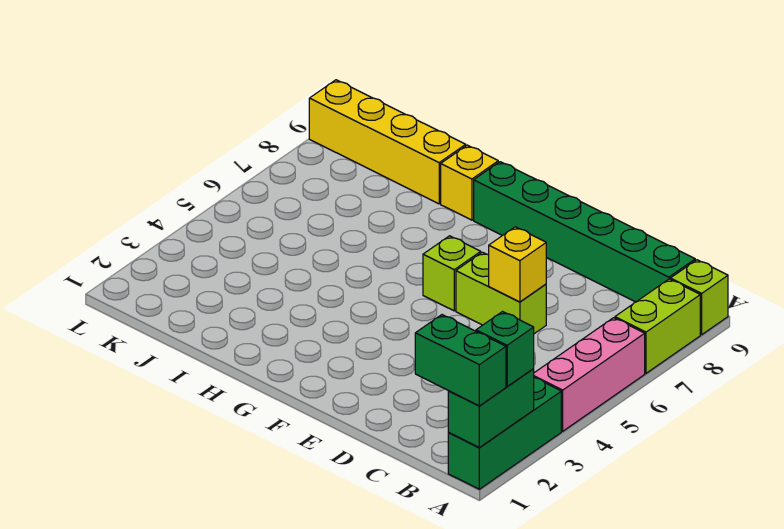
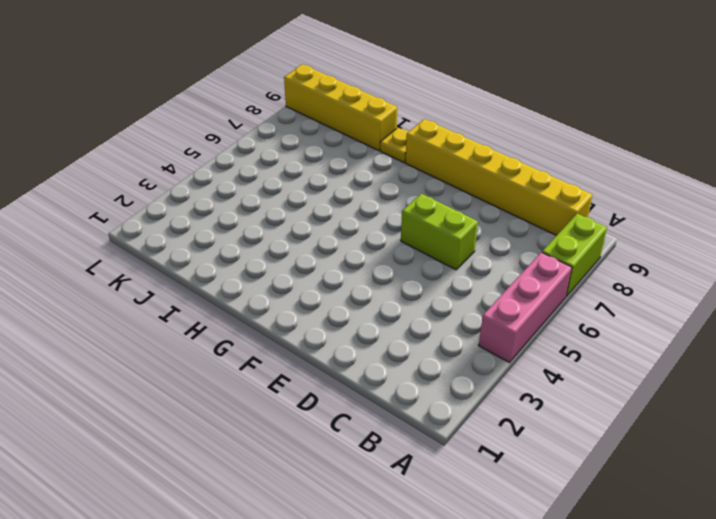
yellow 1x6 brick [405,119,592,236] -> green 1x6 brick [474,162,695,302]
yellow 1x1 plate [380,128,408,163] -> yellow 1x1 brick [441,145,498,220]
none -> green 1x3 brick [448,378,561,489]
none -> lime 1x1 brick [670,260,728,335]
none -> lime 1x1 brick [423,236,481,311]

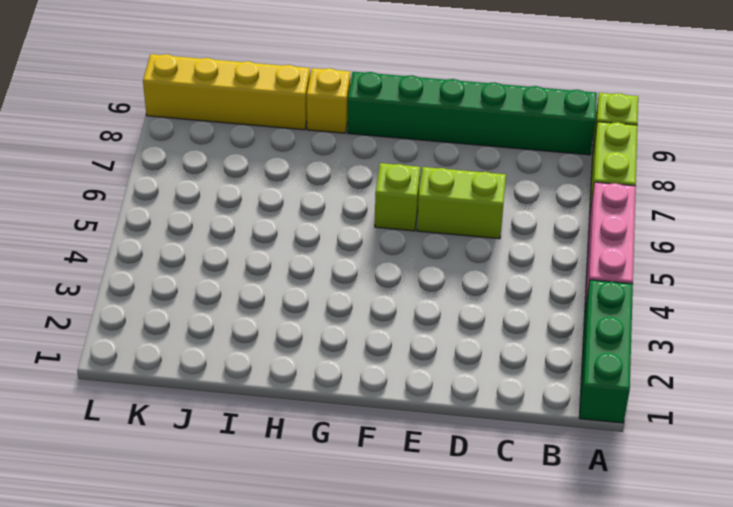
none -> green 1x2 brick [448,369,534,447]
none -> yellow 1x1 brick [489,227,546,302]
none -> green 1x2 brick [415,315,506,406]

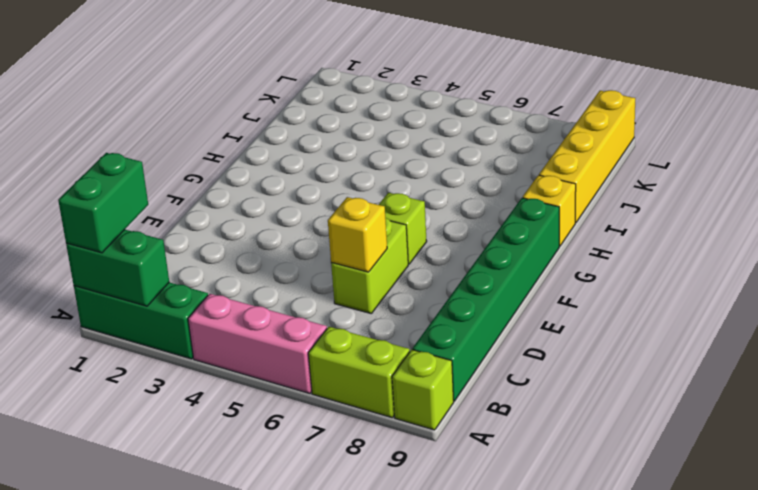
none -> green 1x1 brick [476,312,534,387]

